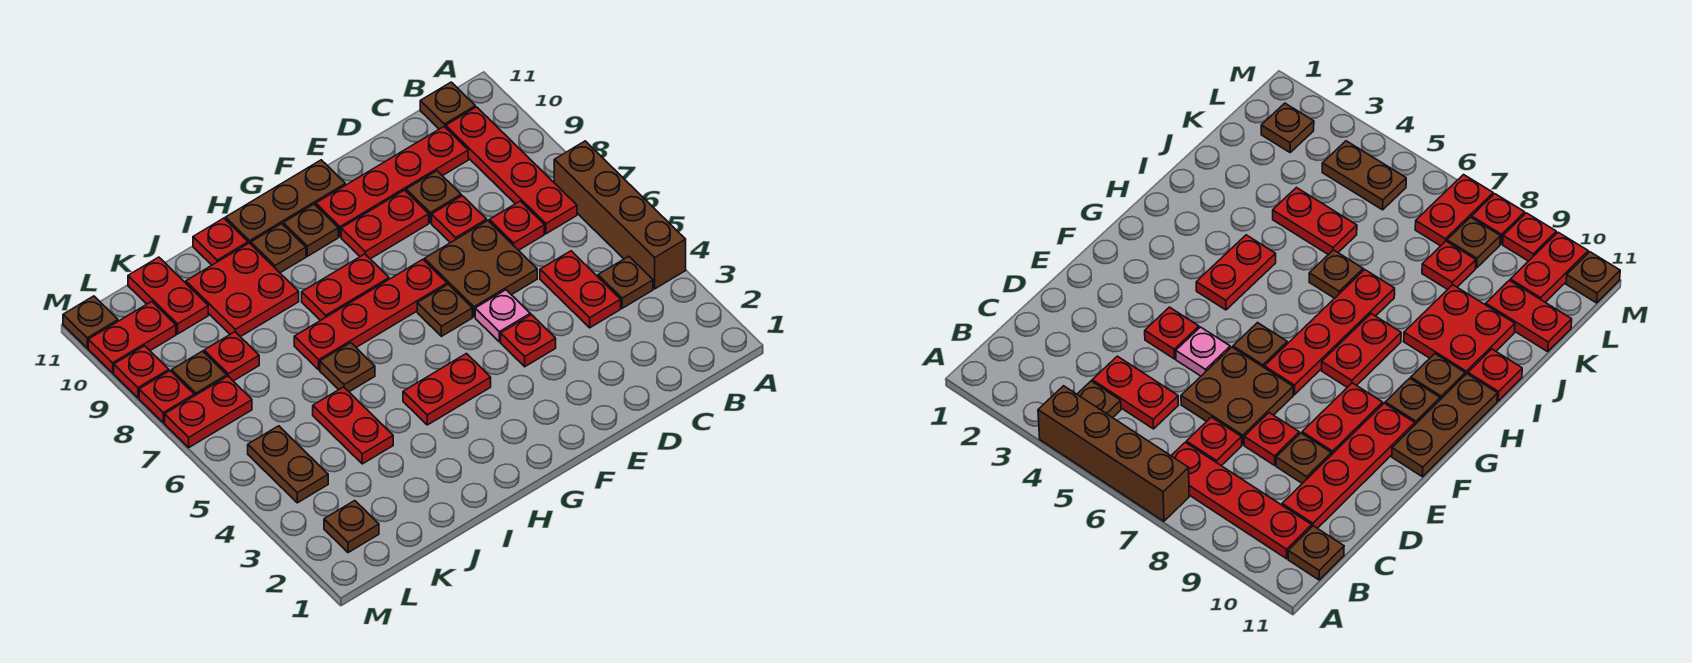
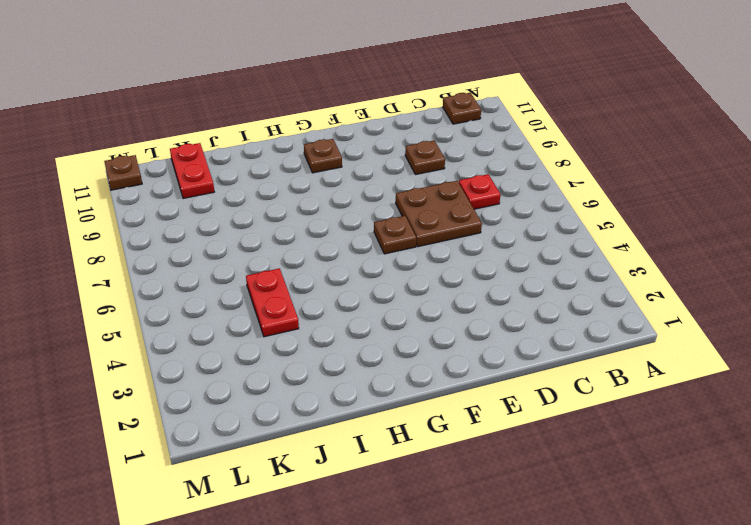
none -> brown 1x4 brick [554,141,686,289]
none -> brown 1x1 plate [598,256,653,308]
none -> red 1x4 plate [446,107,577,234]
none -> red 1x2 plate [540,251,621,328]

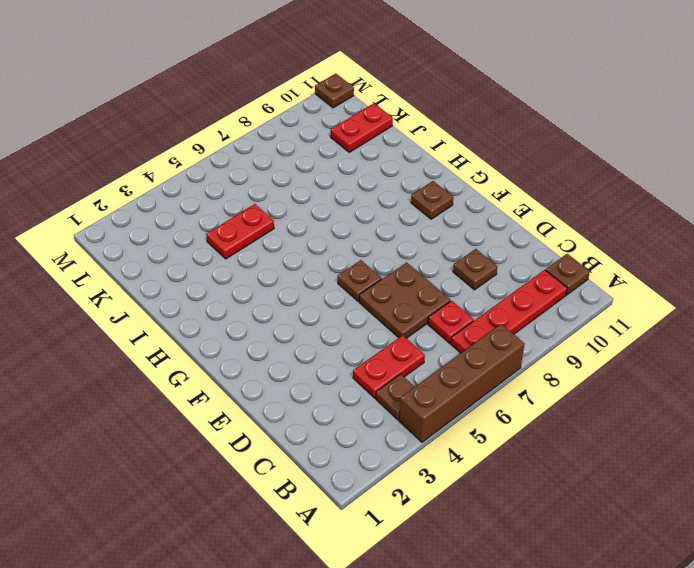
none -> red 1x4 plate [316,127,468,237]
none -> red 1x1 plate [432,196,487,243]
none -> red 1x1 plate [501,315,556,367]
none -> pink 1x1 plate [475,290,530,342]

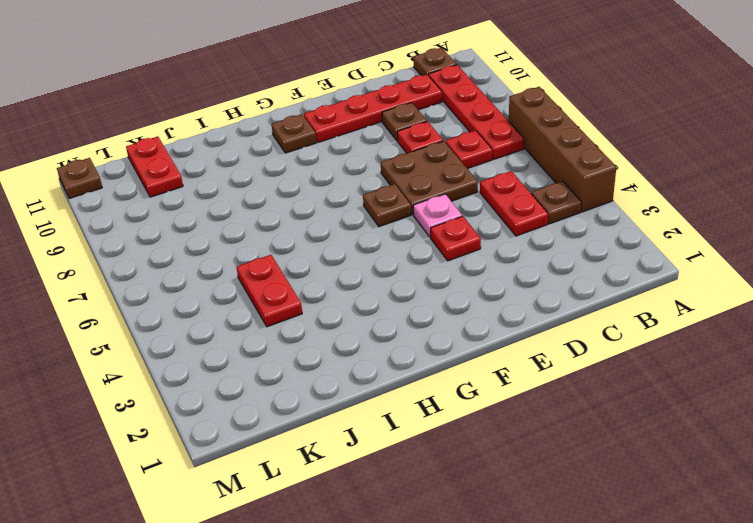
none -> red 1x2 plate [341,190,429,259]
none -> red 1x4 plate [294,259,447,370]
none -> brown 1x3 plate [225,160,345,244]
none -> red 1x2 plate [403,354,491,425]

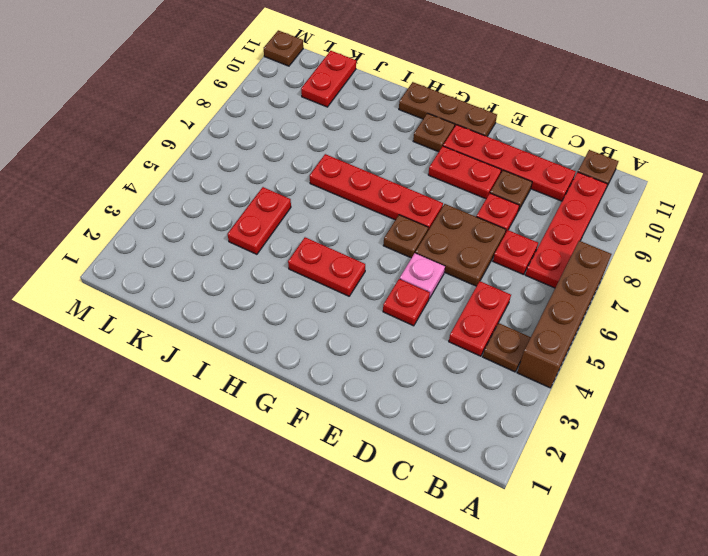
none -> red 1x2 plate [302,254,389,321]
none -> brown 1x1 plate [251,224,306,273]
none -> brown 1x1 plate [320,343,375,392]
none -> red 2x2 plate [186,243,299,337]

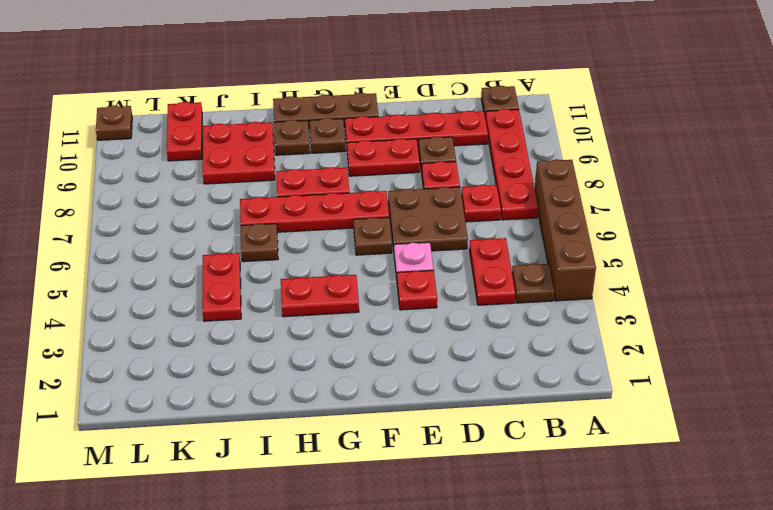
none -> red 1x1 plate [193,218,248,265]
none -> red 1x1 plate [204,332,259,381]
none -> brown 1x1 plate [324,501,379,553]
none -> brown 1x2 plate [248,426,328,503]

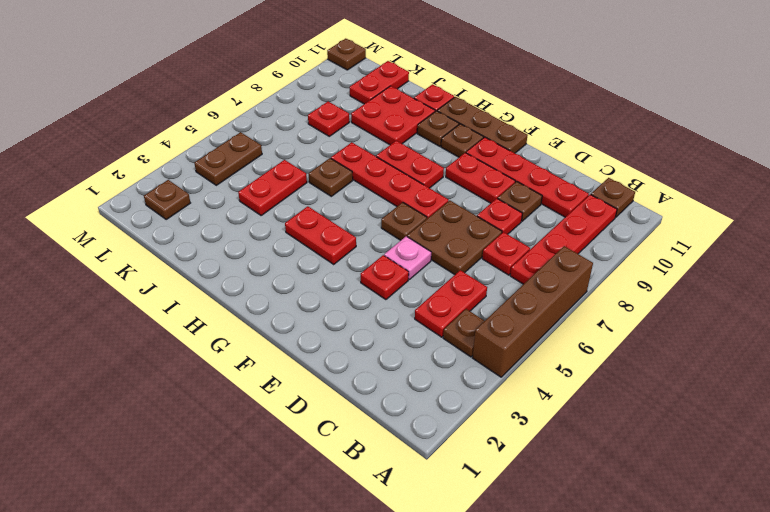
none -> red 1x2 plate [165,376,252,447]
none -> brown 1x1 plate [172,351,227,396]
none -> red 1x2 plate [88,301,176,373]
none -> red 1x1 plate [139,371,194,423]

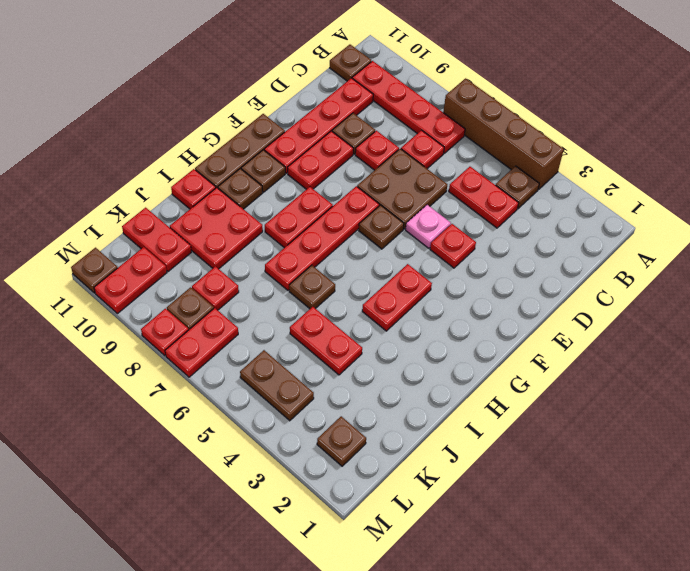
none -> red 1x1 plate [114,346,169,398]

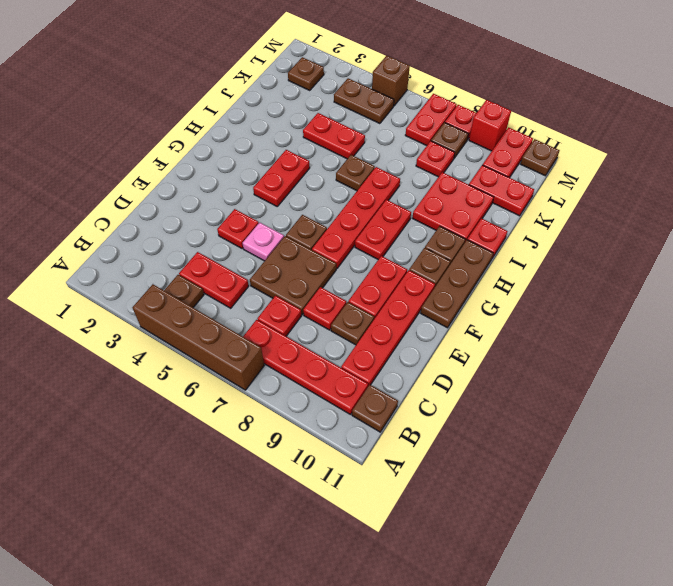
brown 1x1 brick [372,56,410,106] -> none
red 1x1 brick [469,100,511,151] -> red 1x1 plate [114,346,169,398]

